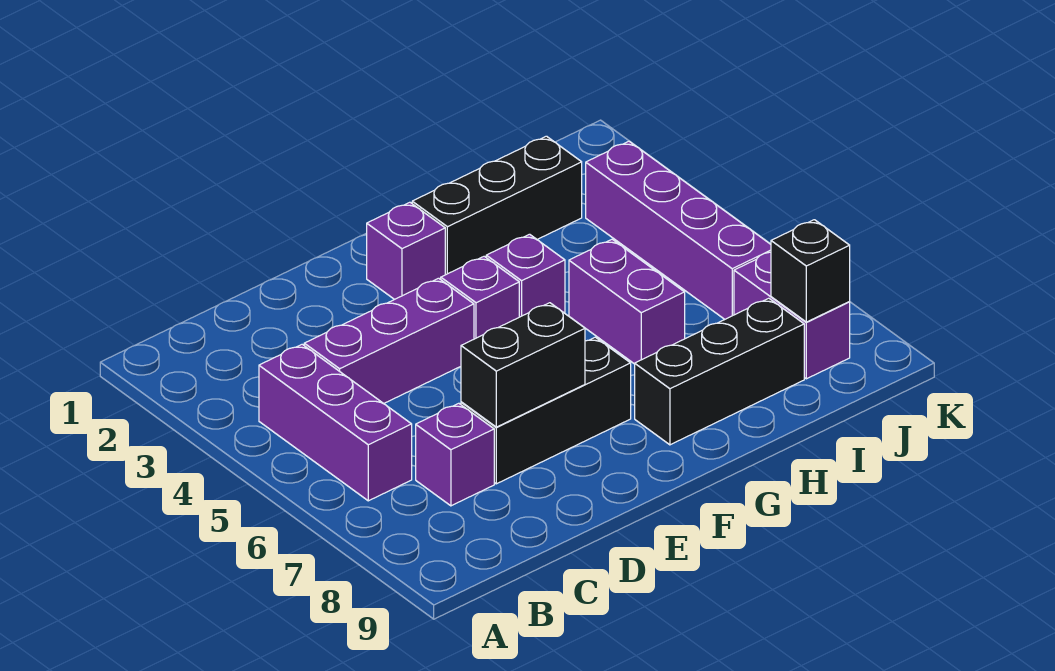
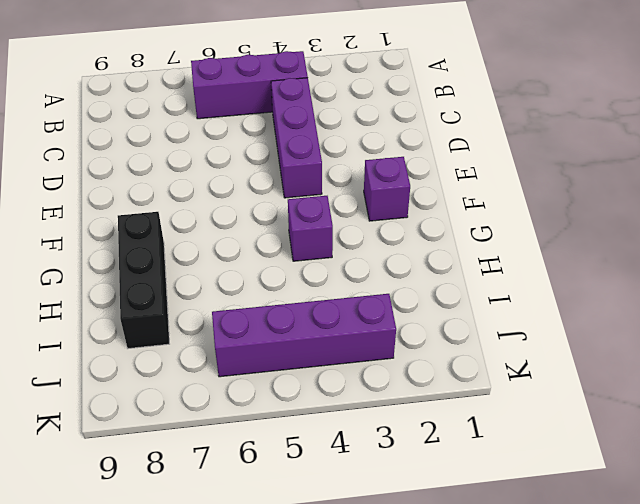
none -> purple 1x1 brick [416,403,494,506]
none -> black 1x3 brick [461,337,631,484]
none -> purple 1x1 brick [441,256,519,339]

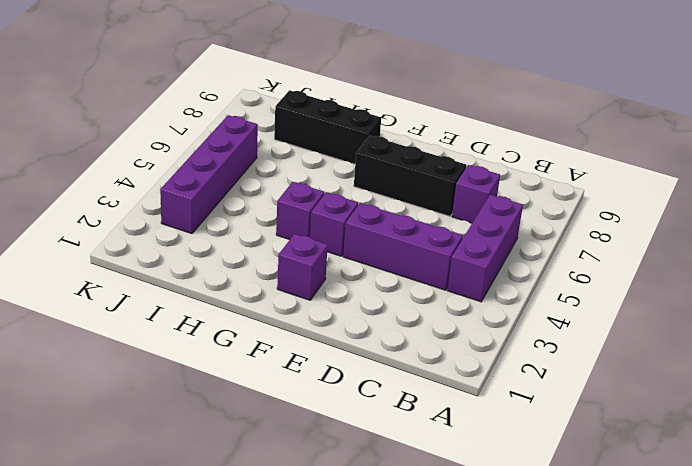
none -> black 1x3 brick [412,136,582,275]
none -> purple 1x2 brick [569,239,685,364]
none -> purple 1x2 brick [734,252,850,379]

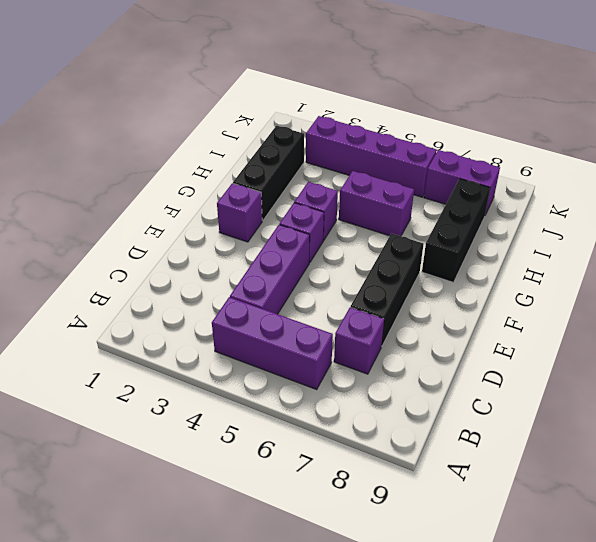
none -> black 1x2 brick [461,303,585,427]
none -> black 1x1 brick [771,220,850,322]

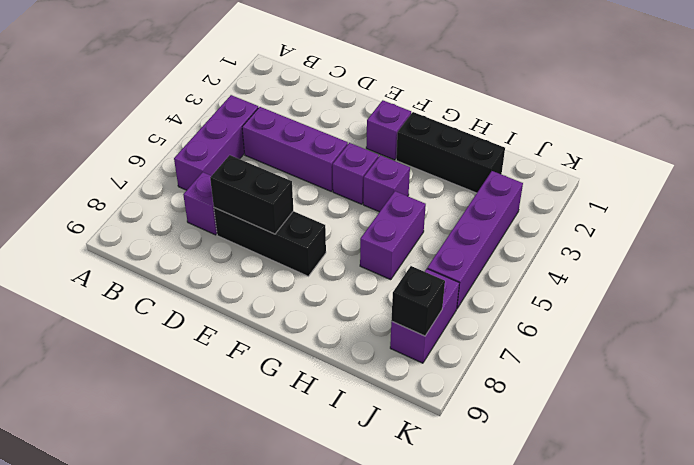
none -> black 1x3 brick [635,298,804,445]

